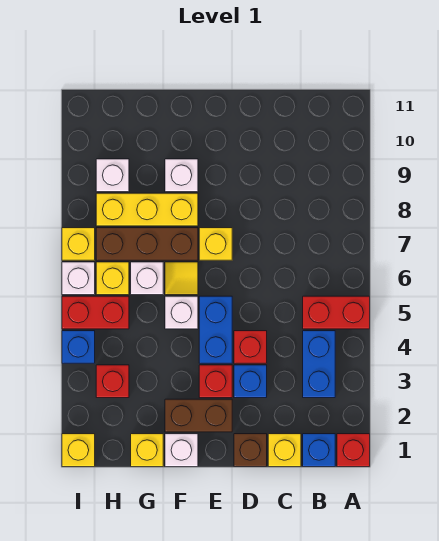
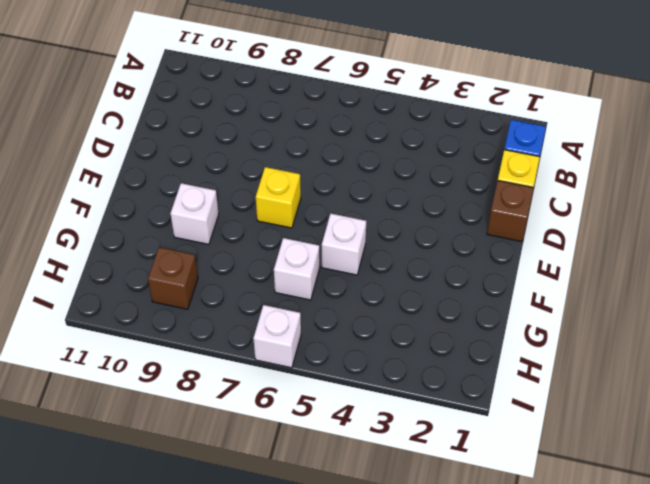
brown 1x1 brick [148,247,198,309] -> white 1x1 brick [96,159,129,192]
none -> red 1x1 brick [337,434,370,467]
none -> red 1x2 brick [303,296,370,329]
none -> blue 1x2 brick [303,331,335,398]

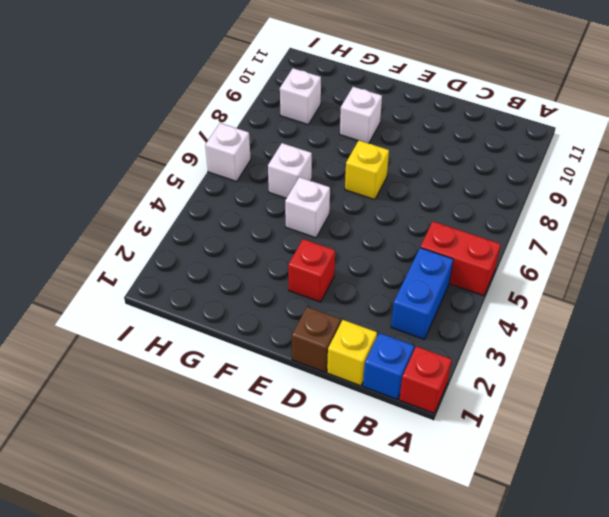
none -> blue 1x1 brick [234,365,267,398]
none -> red 1x1 brick [234,331,267,363]
none -> brown 1x2 brick [165,399,232,432]

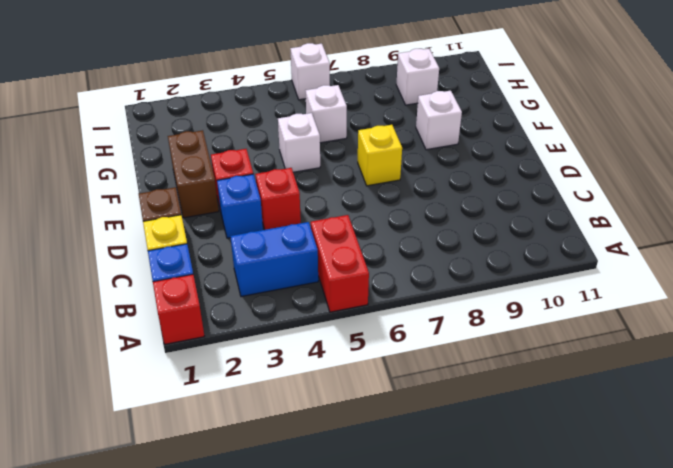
none -> blue 1x2 brick [199,296,232,363]
none -> white 1x1 brick [165,434,198,467]
none -> yellow 1x1 tile [165,262,198,295]

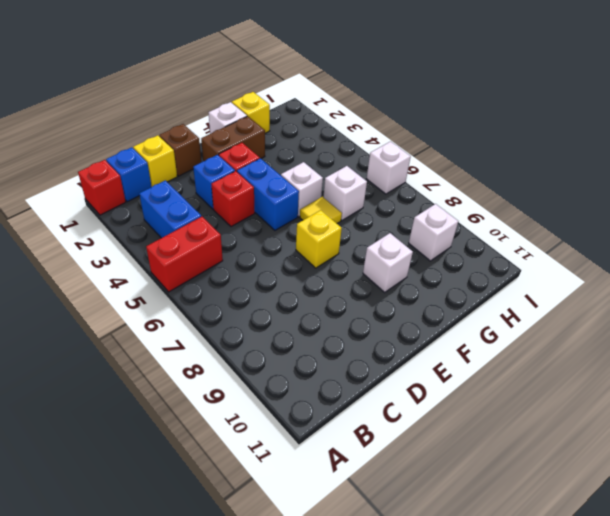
none -> brown 1x3 brick [96,228,198,260]
none -> yellow 1x3 brick [96,193,198,226]
none -> red 1x1 brick [96,365,129,398]

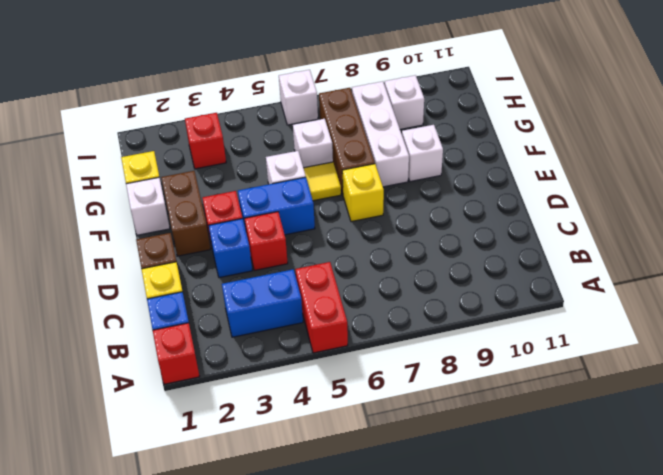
white 1x3 brick [352,81,409,187] -> yellow 1x3 brick [96,193,198,226]
none -> red 1x2 brick [62,296,129,329]
none -> yellow 1x1 brick [96,262,129,295]
none -> yellow 1x1 brick [62,434,95,467]

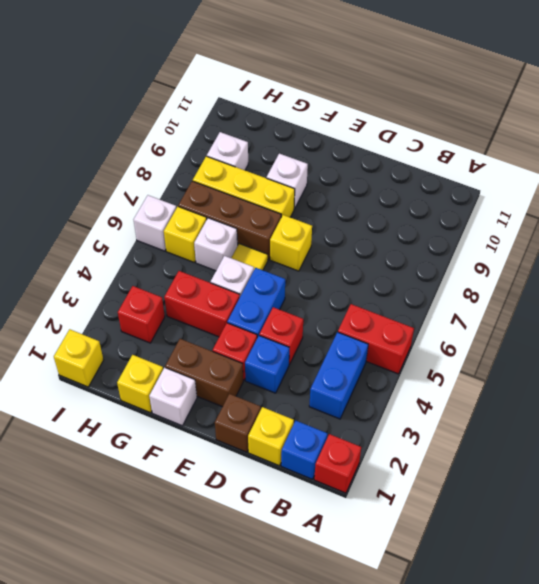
red 1x2 brick [164,271,240,337] -> red 1x2 brick moved to [62,296,129,329]
none -> blue 1x1 brick [62,331,95,363]
none -> yellow 1x1 brick [62,228,95,260]

